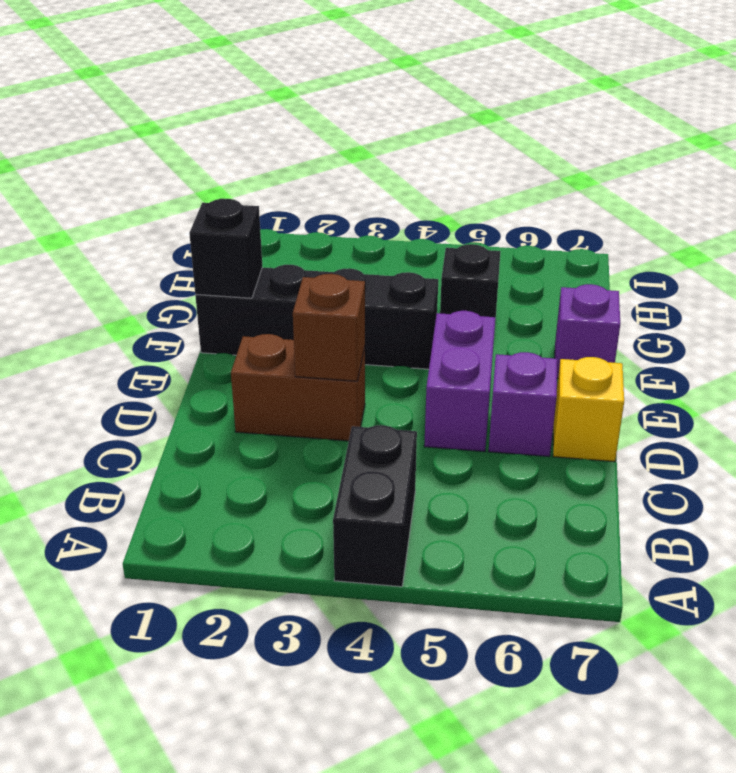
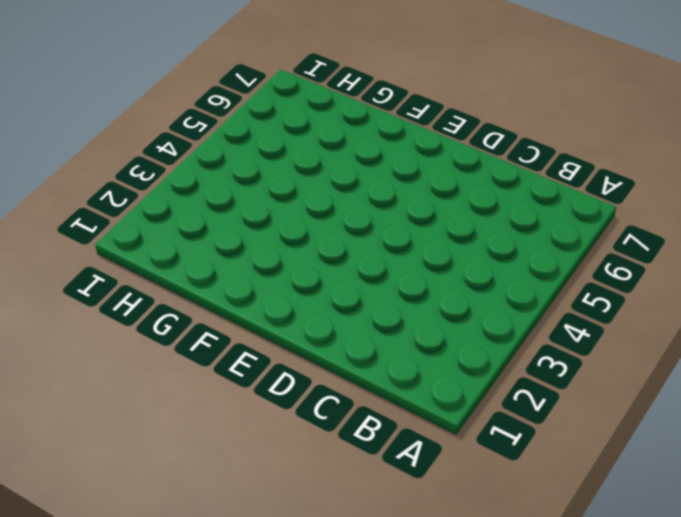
none -> black 1x2 brick [333,425,417,587]
none -> brown 1x2 brick [231,334,365,441]

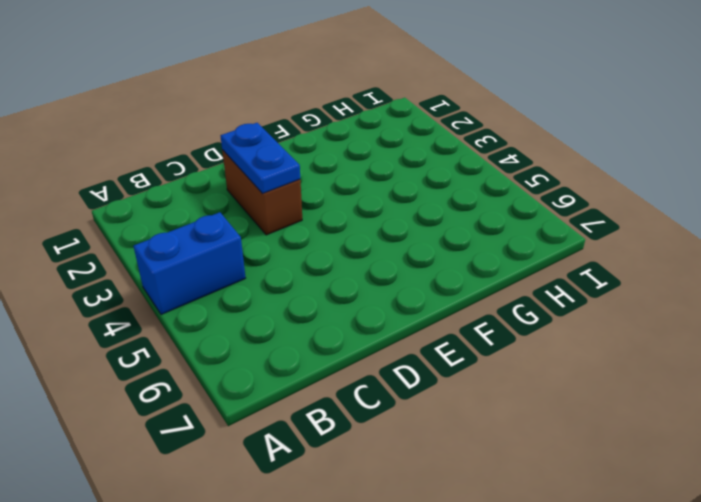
blue 1x2 brick [133,212,246,314] -> black 1x2 brick [333,425,417,587]
blue 1x2 plate [221,123,300,194] -> brown 1x1 brick [293,274,365,381]
none -> purple 1x2 brick [424,311,495,452]
none -> purple 1x1 brick [488,352,557,457]

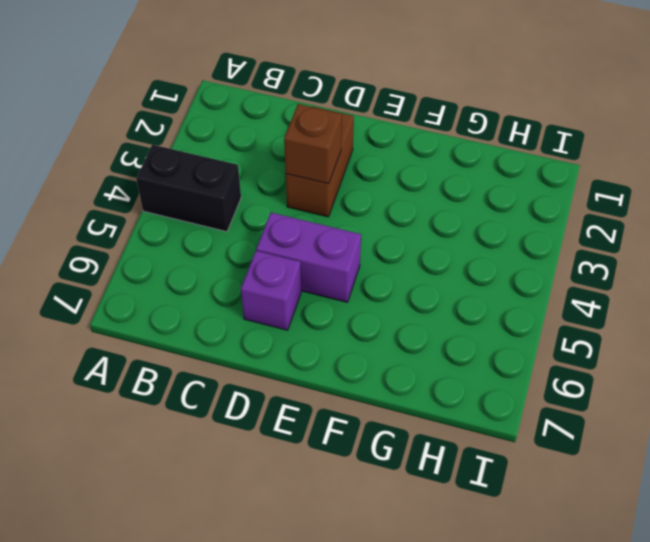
none -> yellow 1x1 brick [553,357,624,462]
none -> black 1x4 brick [195,265,438,369]

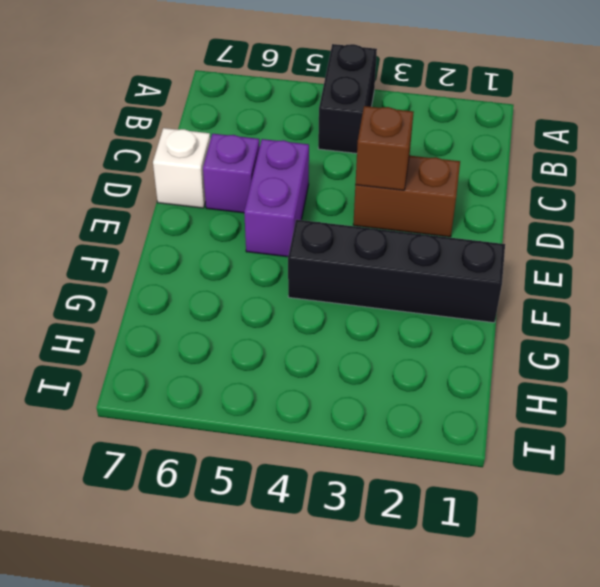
white 1x1 brick [153,128,210,208] -> yellow 1x1 brick [553,357,624,462]
none -> purple 1x1 brick [555,284,620,379]
none -> black 1x1 brick [440,244,501,332]

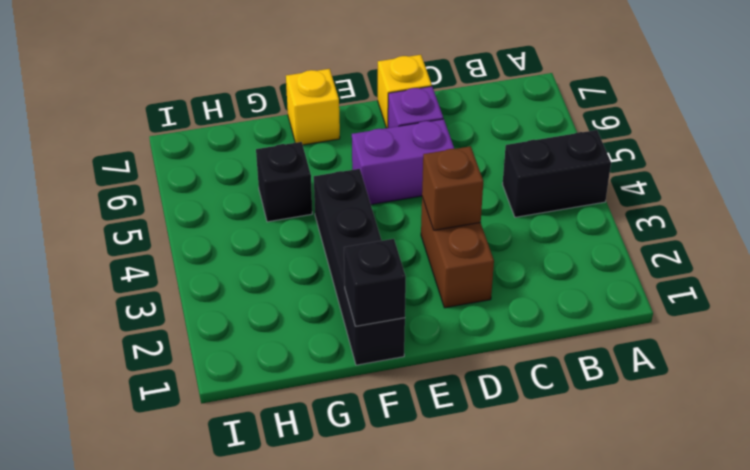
yellow 1x1 brick [286,69,340,145] -> purple 1x1 brick [555,284,620,379]

